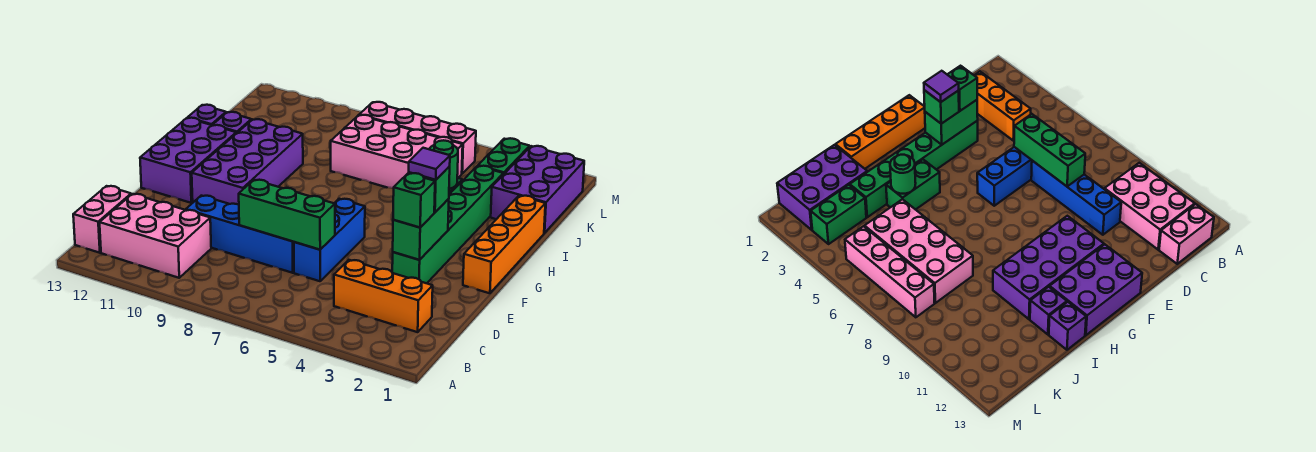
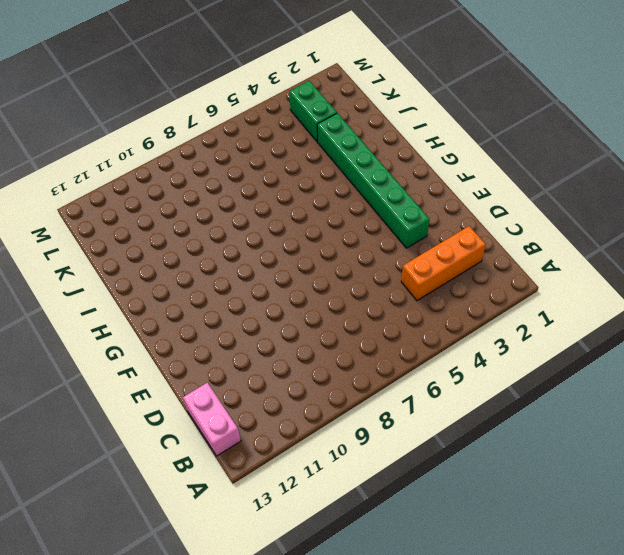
none -> pink 2x3 brick [100,194,211,278]
none -> blue 1x3 brick [294,199,365,281]
none -> blue 1x4 brick [186,196,294,273]

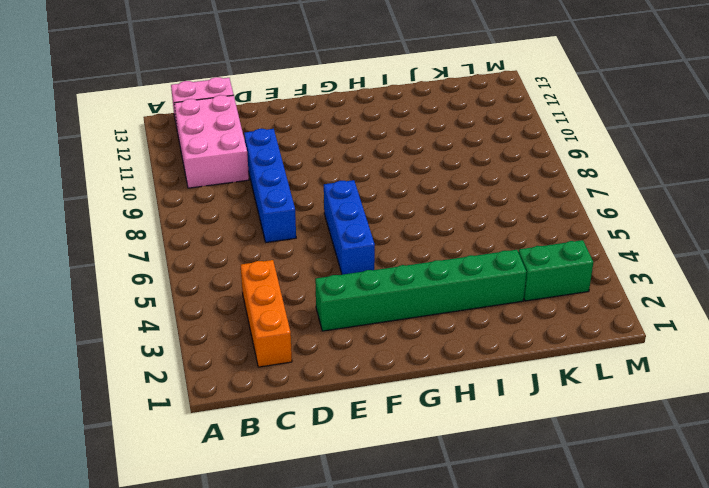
blue 1x3 brick [324,180,375,275] -> blue 1x3 brick turned to [294,199,365,281]
none -> orange 1x4 brick [463,196,545,293]
none -> purple 2x4 brick [192,119,303,205]
none -> purple 2x3 brick [140,118,236,203]

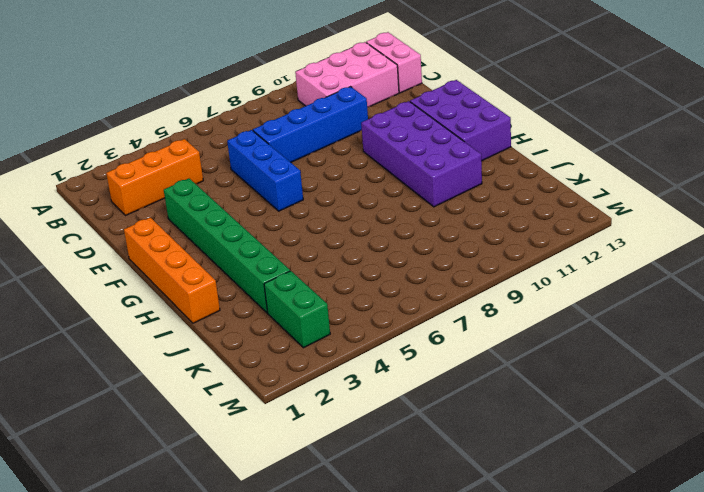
none -> green 1x2 brick [886,160,940,210]
none -> purple 1x1 brick [213,112,251,133]
none -> purple 1x1 brick [188,105,226,125]

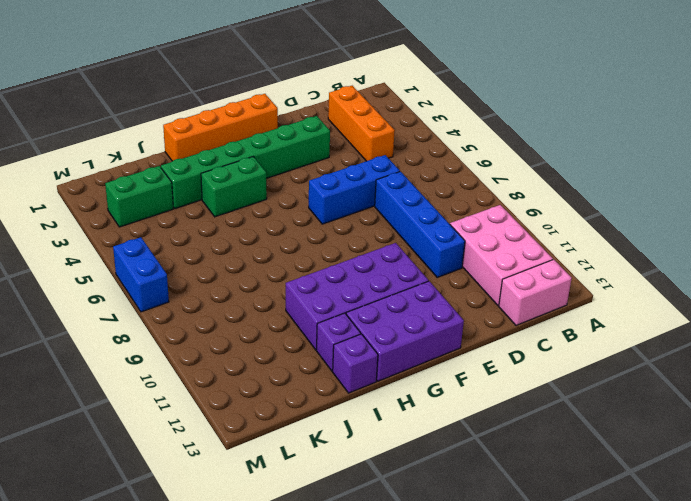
blue 1x2 brick [113,237,169,312] -> none
none -> purple 2x3 brick [491,146,584,233]
none -> pink 2x4 brick [331,115,463,188]
none -> pink 1x4 brick [360,102,476,173]

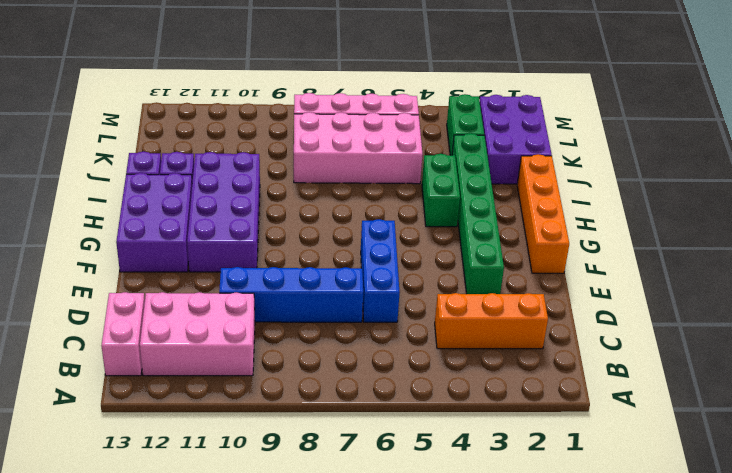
none -> green 1x3 brick [239,180,335,250]
none -> green 1x2 brick [393,199,449,260]
none -> green 1x1 round brick [429,140,458,189]

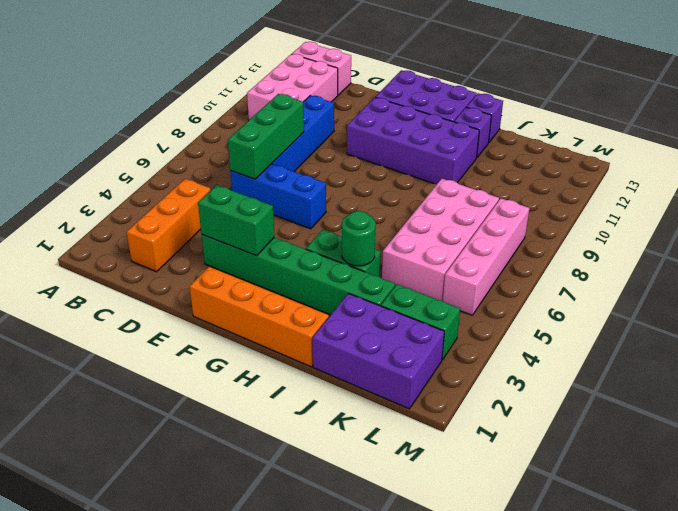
none -> green 1x1 brick [393,173,435,227]
none -> green 1x1 brick [409,167,450,212]
none -> purple 1x1 tile [409,148,450,180]

